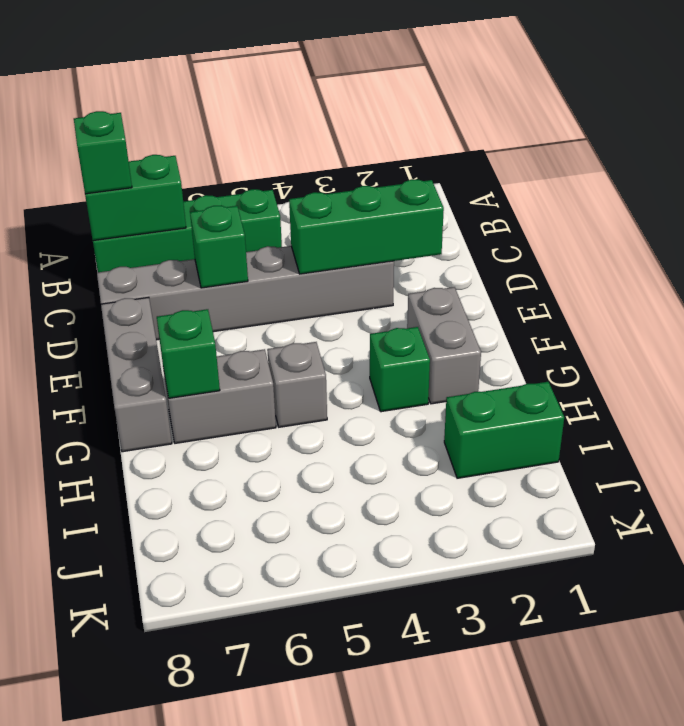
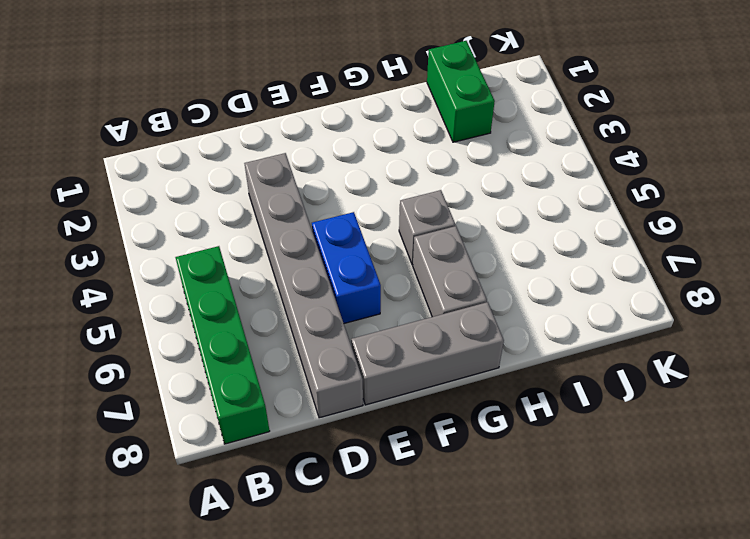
blue 1x2 brick [312,212,381,323] -> none
none -> grey 1x2 brick [407,287,481,404]
none -> green 1x1 brick [370,327,430,412]
none -> green 1x2 brick [85,155,186,241]

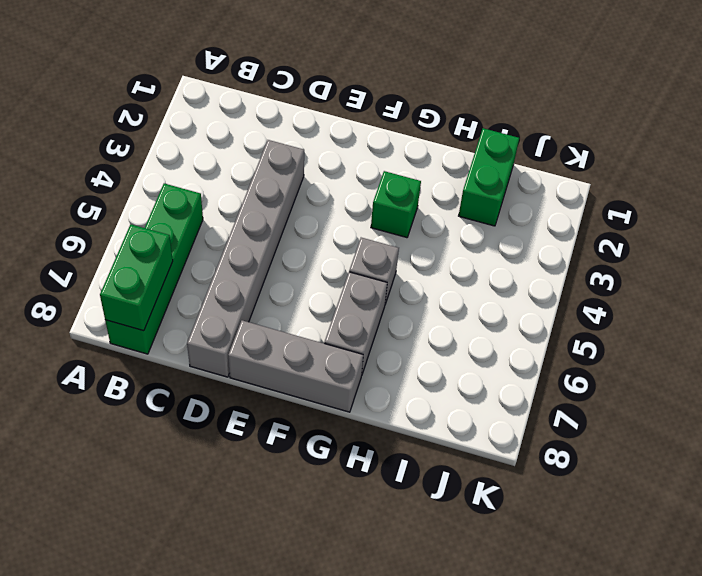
none -> grey 1x2 brick [407,287,481,404]
none -> green 1x3 brick [289,179,444,274]
none -> green 1x1 brick [190,206,248,288]

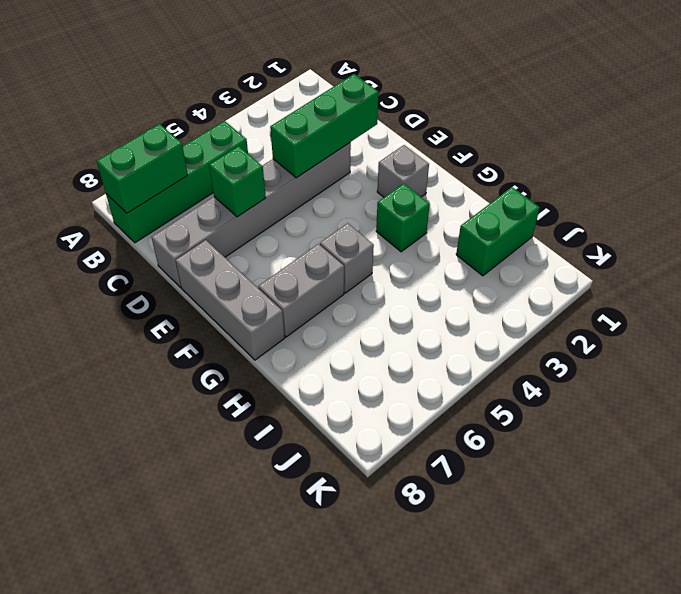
grey 1x1 brick [377,145,429,197] -> grey 1x2 brick [407,287,481,404]
none -> green 1x1 brick [157,309,220,398]
none -> green 1x1 brick [74,111,132,194]

